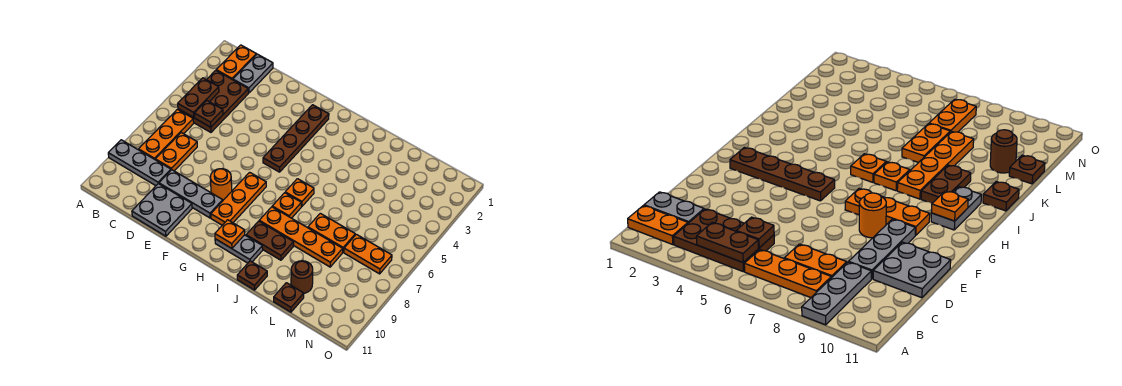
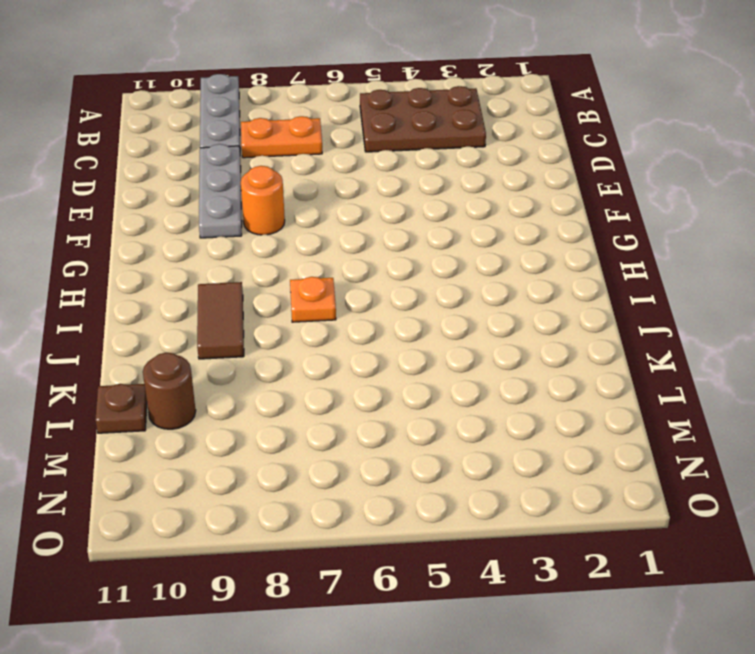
brown 1x2 tile [197,282,244,359] -> brown 1x2 plate [246,221,294,260]
none -> orange 1x2 plate [216,45,256,80]
none -> orange 1x3 plate [139,109,194,159]
none -> grey 1x2 plate [233,54,273,93]

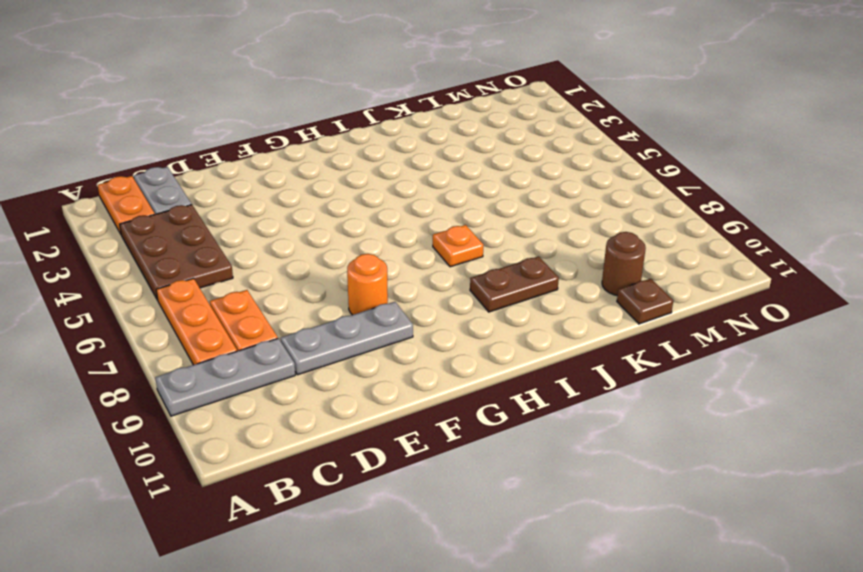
none -> grey 2x2 plate [132,184,192,236]
none -> brown 1x4 plate [263,105,329,172]
none -> orange 1x3 plate [211,172,266,225]

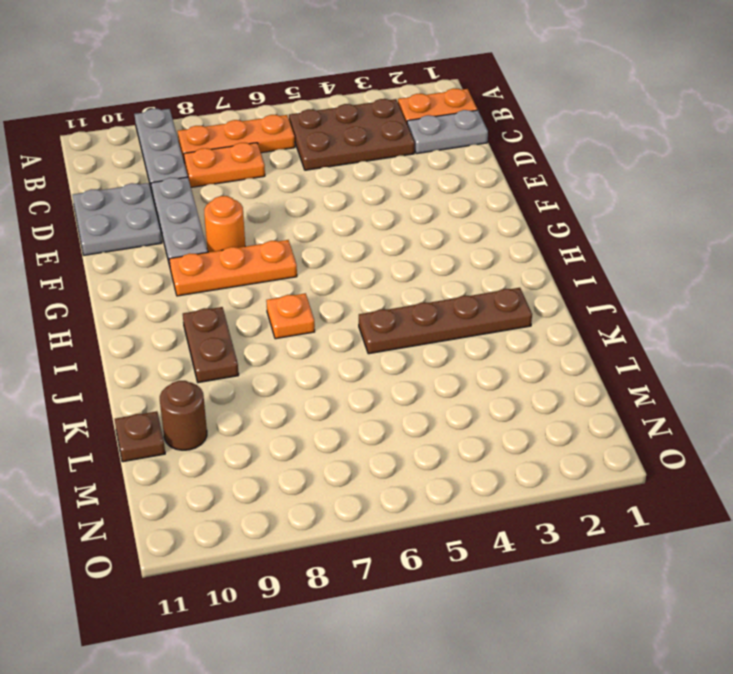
brown 1x4 plate [359,288,532,354] -> brown 1x4 plate moved to [263,105,329,172]
none -> grey 1x2 plate [215,235,263,263]
none -> orange 1x1 plate [285,179,314,206]
none -> orange 1x4 plate [259,207,343,267]

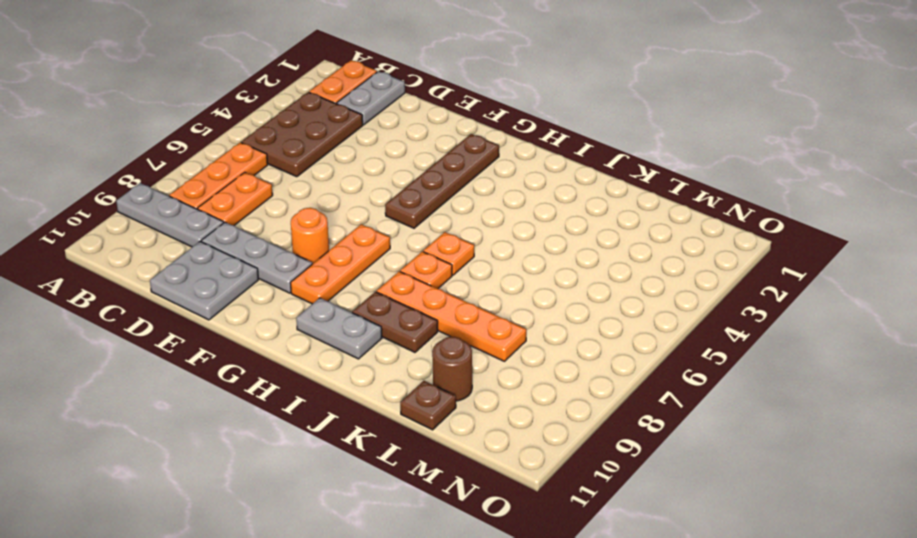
none -> brown 1x1 plate [237,261,267,290]
none -> orange 1x2 plate [308,213,355,252]
none -> orange 1x2 plate [344,234,392,274]

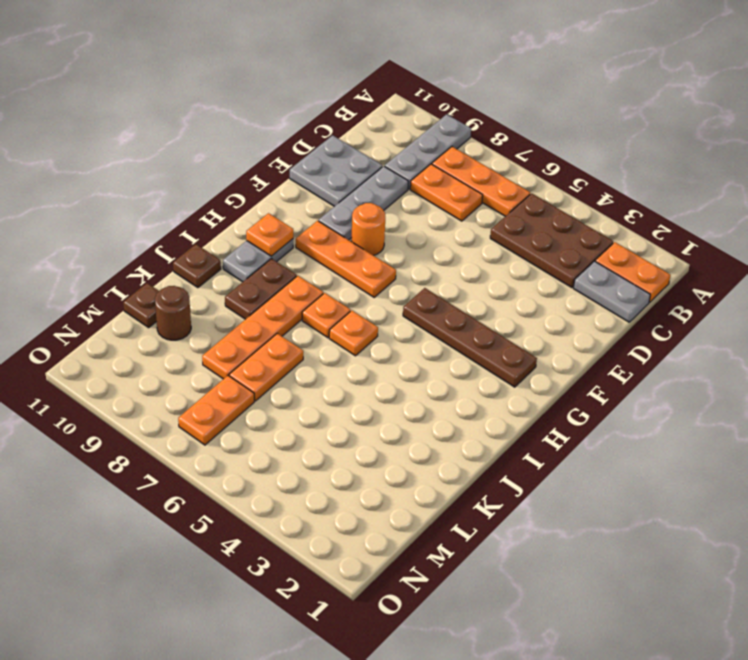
none -> brown 1x2 plate [178,78,219,118]
none -> brown 1x1 plate [194,101,223,127]

